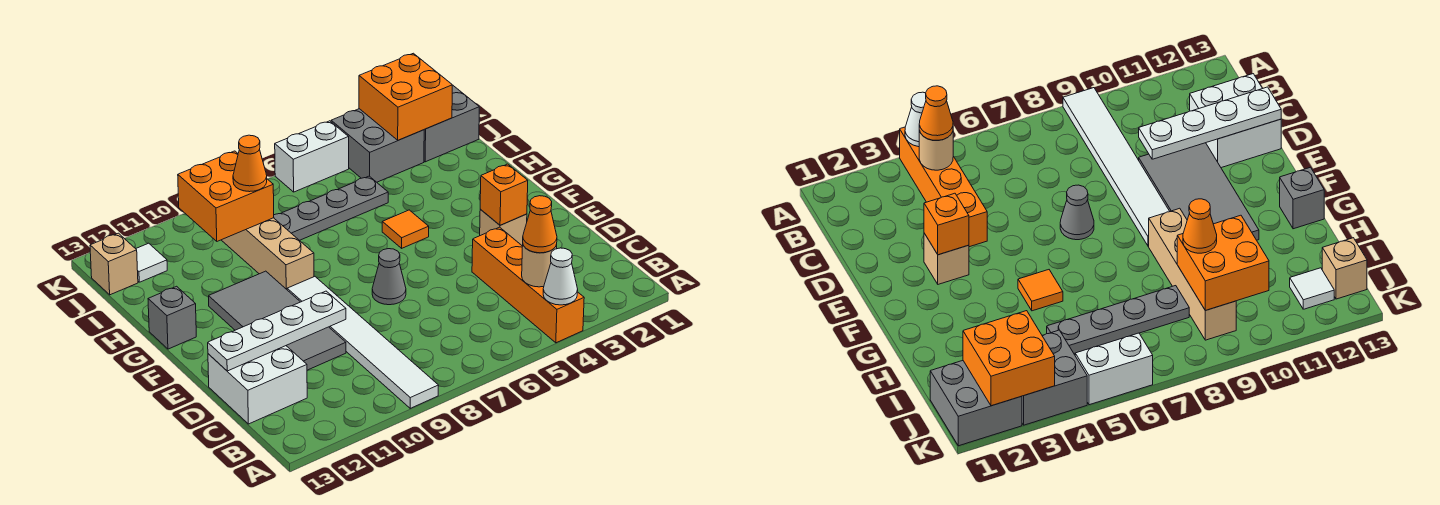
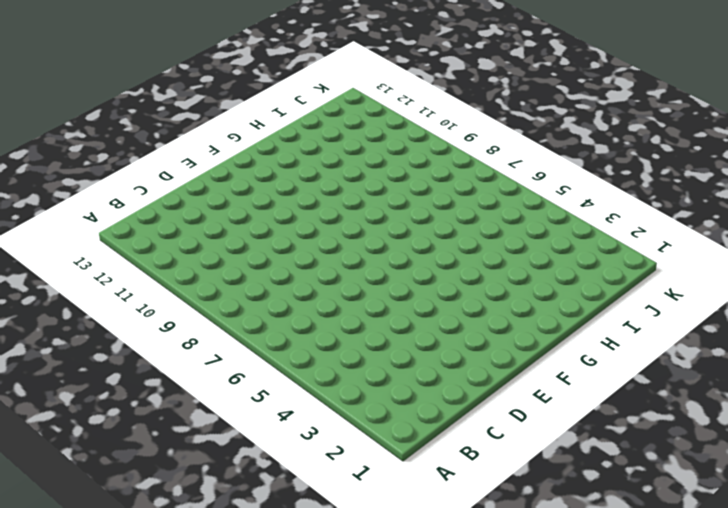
none -> orange 1x4 brick [472,227,584,343]
none -> white 1x6 tile [287,277,439,408]
none -> white 2x2 brick [208,346,307,424]

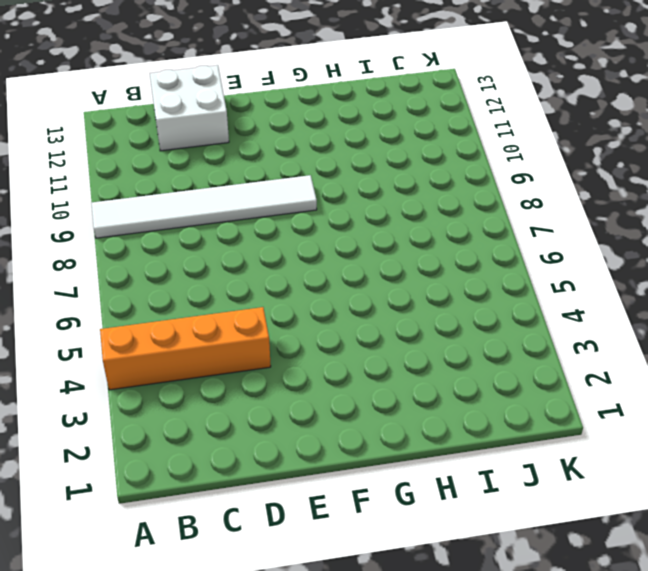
none -> grey 2x4 tile [209,271,346,370]
none -> tan 1x1 brick [480,210,527,246]
none -> grey 1x1 cone [372,249,406,305]

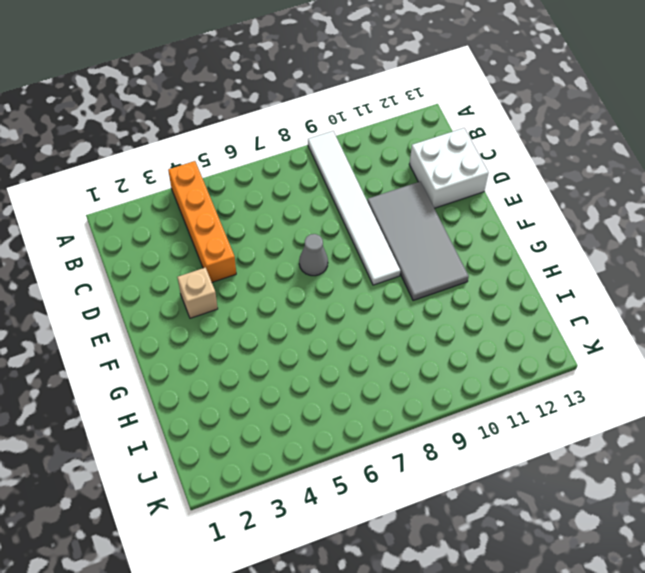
none -> orange 1x1 tile [382,210,429,248]
none -> tan 1x4 brick [222,218,314,289]
none -> grey 1x1 brick [148,286,196,349]

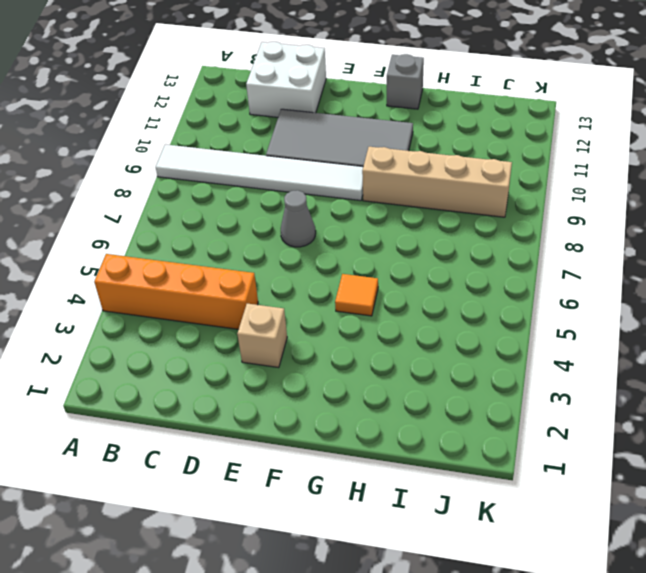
none -> grey 1x4 plate [274,176,388,240]
none -> grey 2x2 brick [424,85,479,162]
none -> grey 2x2 brick [331,109,424,182]

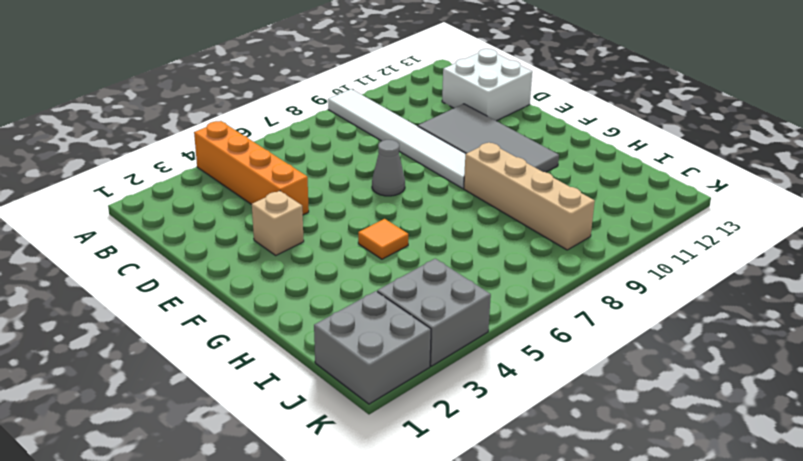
none -> grey 1x1 brick [148,286,196,349]
none -> grey 1x4 plate [274,176,388,240]
none -> white 1x1 tile [136,243,167,282]

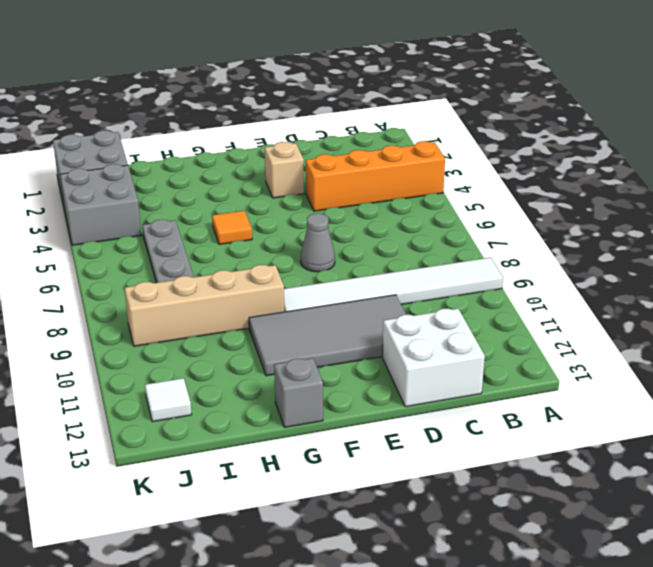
none -> tan 1x1 brick [90,233,138,295]
none -> white 1x2 brick [275,121,349,192]
none -> white 1x1 cone [543,248,578,305]

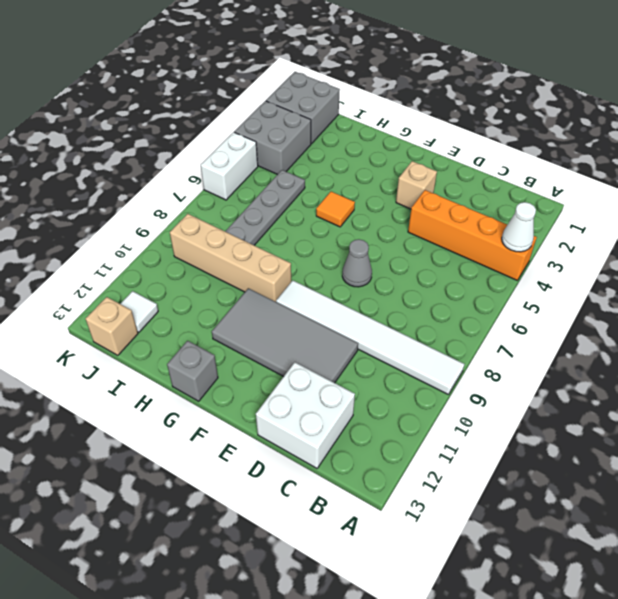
none -> tan 1x1 round brick [522,245,557,287]
none -> white 1x4 plate [208,291,346,371]
none -> orange 1x1 brick [480,164,528,225]

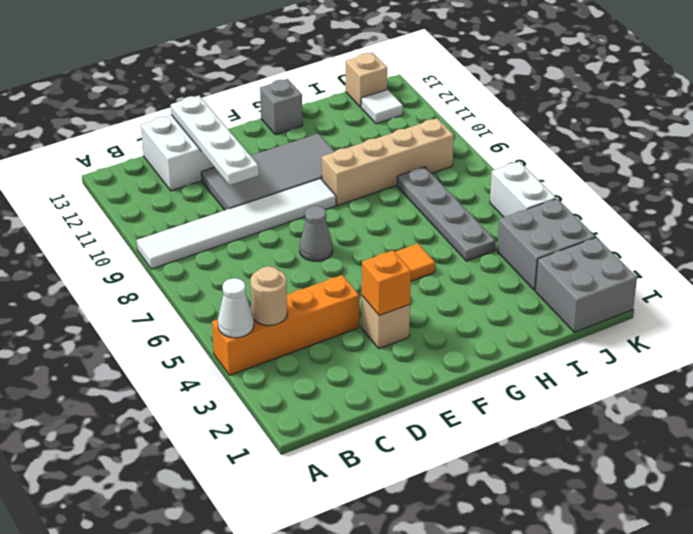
none -> orange 2x2 brick [178,151,274,241]
none -> orange 2x2 brick [359,53,452,140]
none -> orange 1x1 cone [523,196,557,253]

